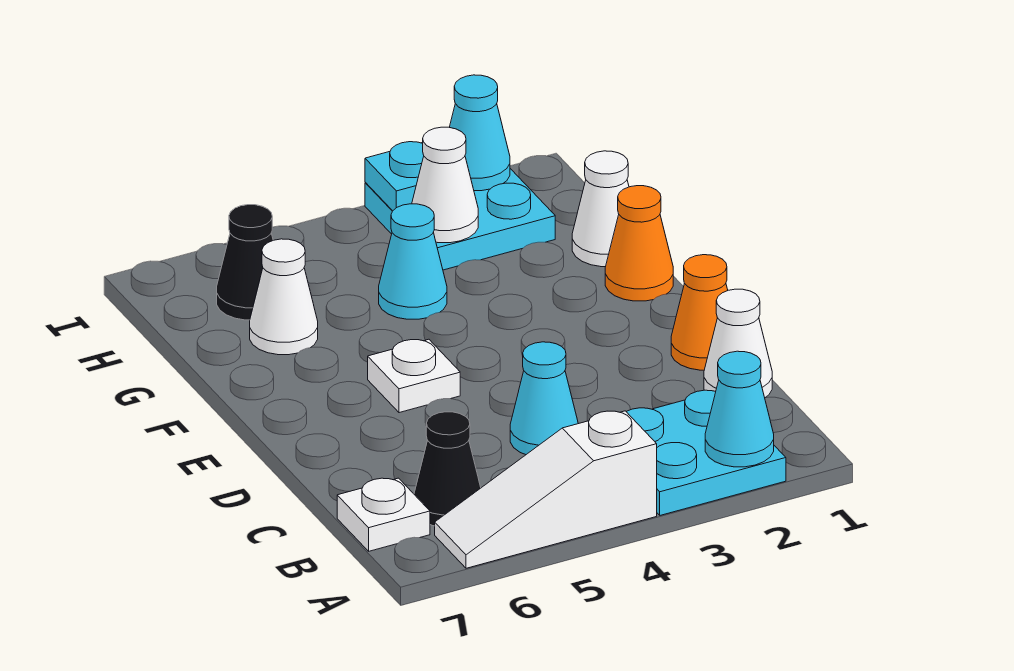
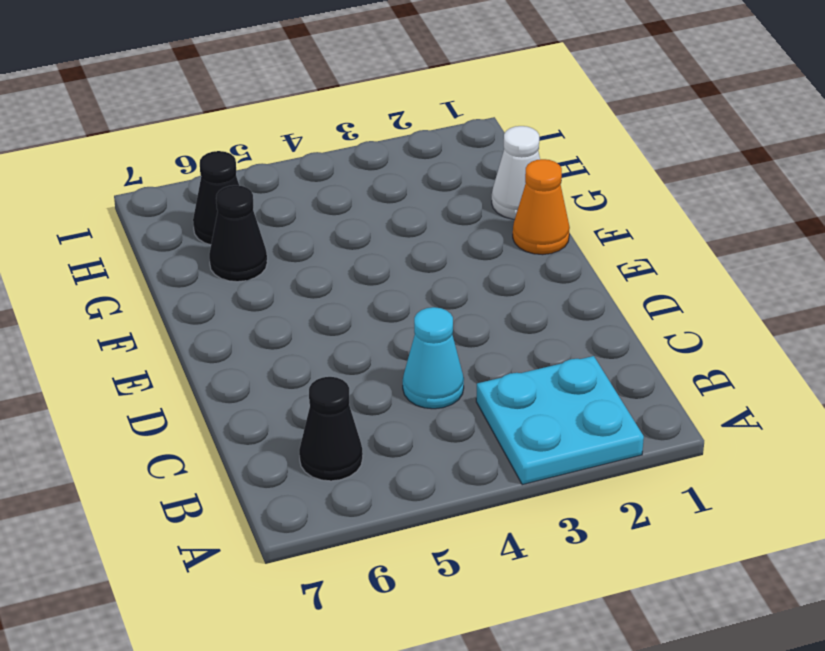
black 1x1 cone [209,185,267,282] -> white 1x1 cone [250,239,318,355]
none -> white 1x3 slope [435,411,657,568]
none -> white 1x1 plate [337,478,430,551]
none -> white 1x1 cone [704,289,772,398]

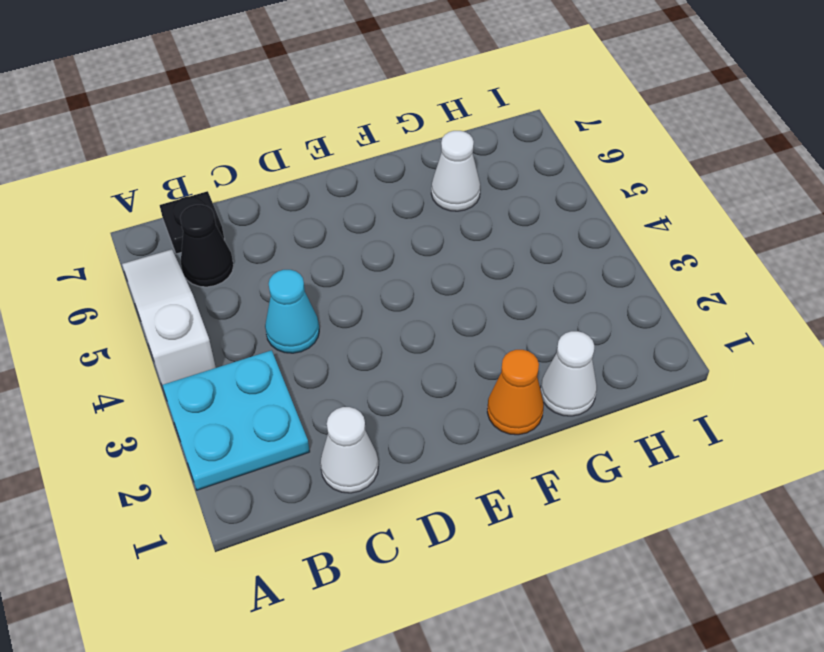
black 1x1 plate [160,191,225,254] -> white 1x1 plate [337,478,430,551]
none -> orange 1x1 cone [671,255,728,370]
none -> white 1x1 plate [368,339,460,413]
none -> cyan 1x1 cone [379,204,447,319]

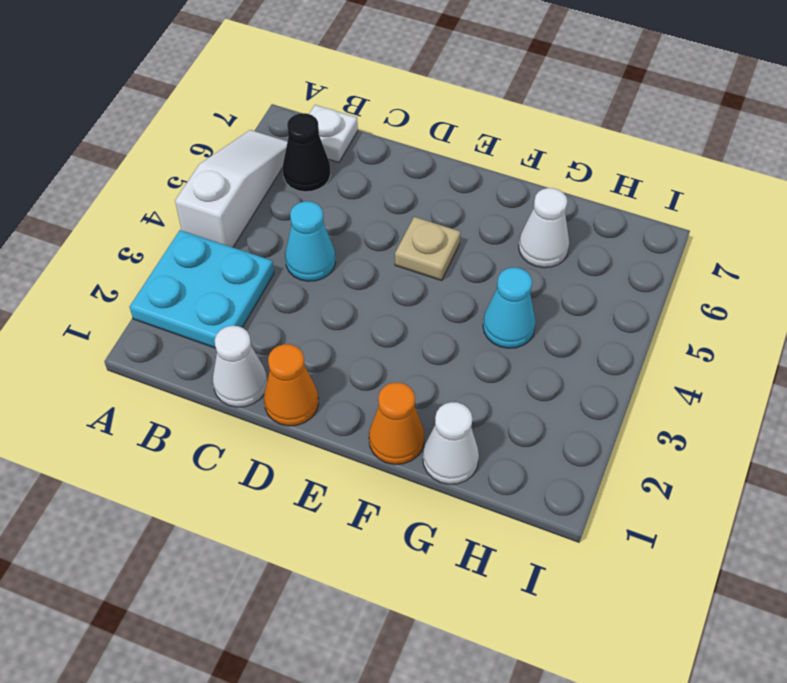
tan 1x1 plate [395,217,460,280] -> white 1x1 plate [368,339,460,413]
none -> cyan 2x2 plate [365,169,555,270]
none -> black 1x1 cone [217,205,273,320]
none -> cyan 1x1 cone [705,351,774,467]

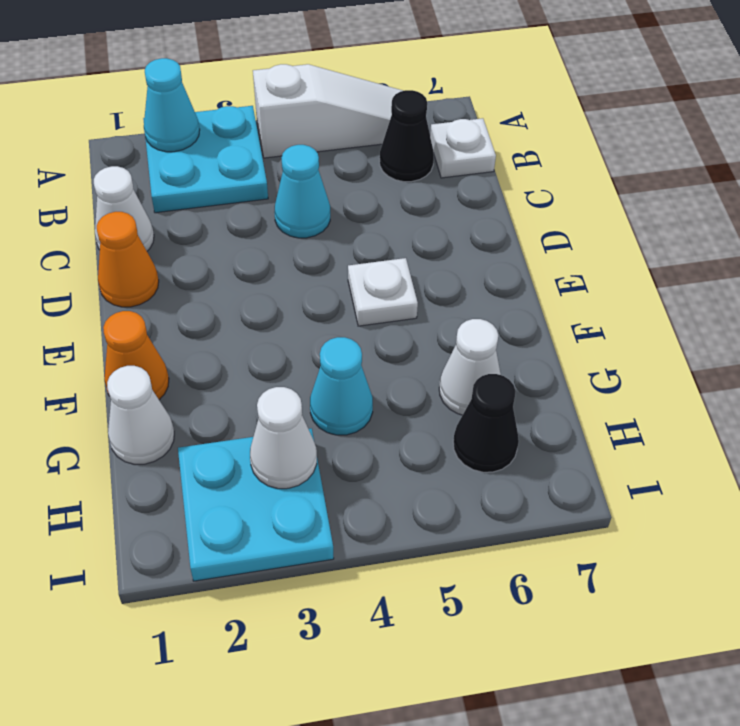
none -> cyan 1x1 cone [449,75,510,191]
none -> cyan 1x1 plate [365,142,424,211]

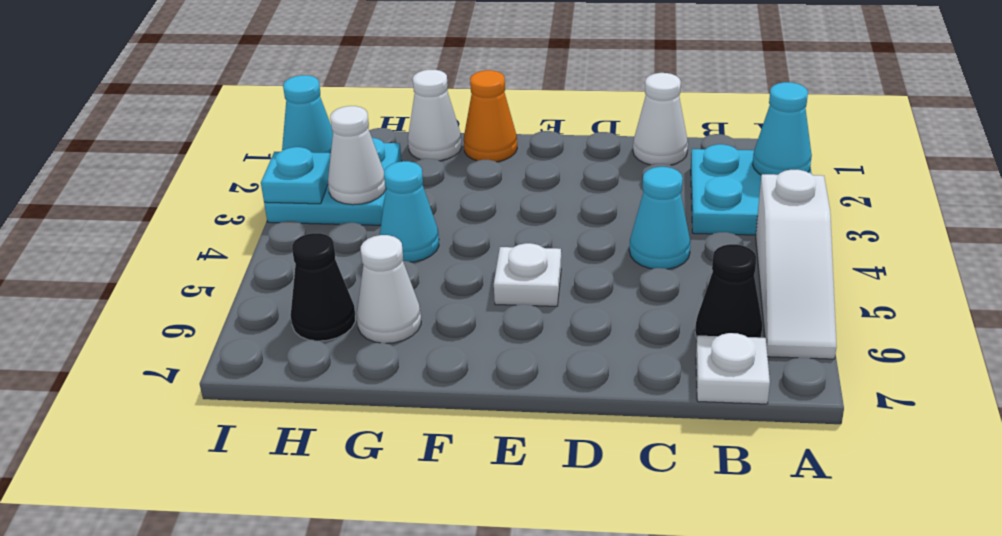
none -> orange 1x1 cone [671,255,728,370]

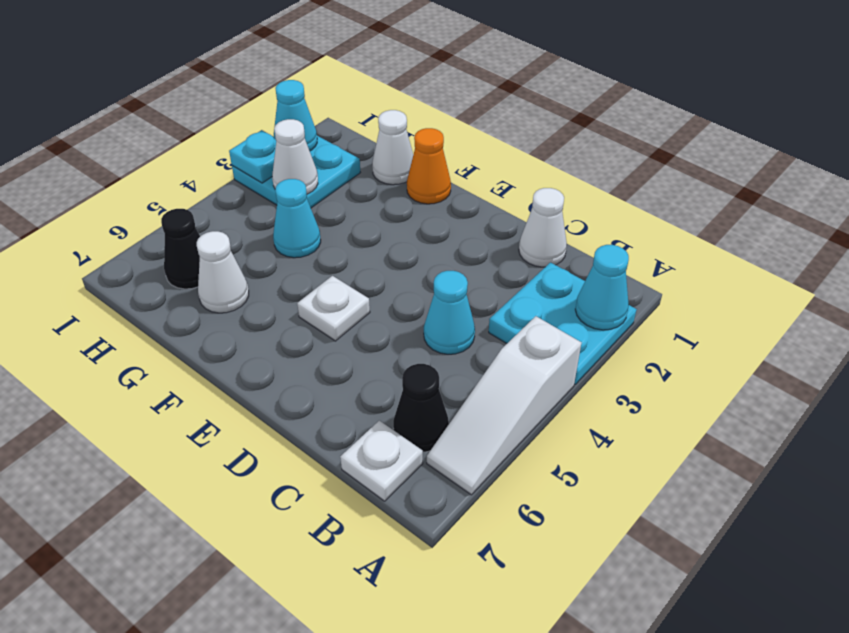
none -> orange 1x1 cone [671,255,728,370]

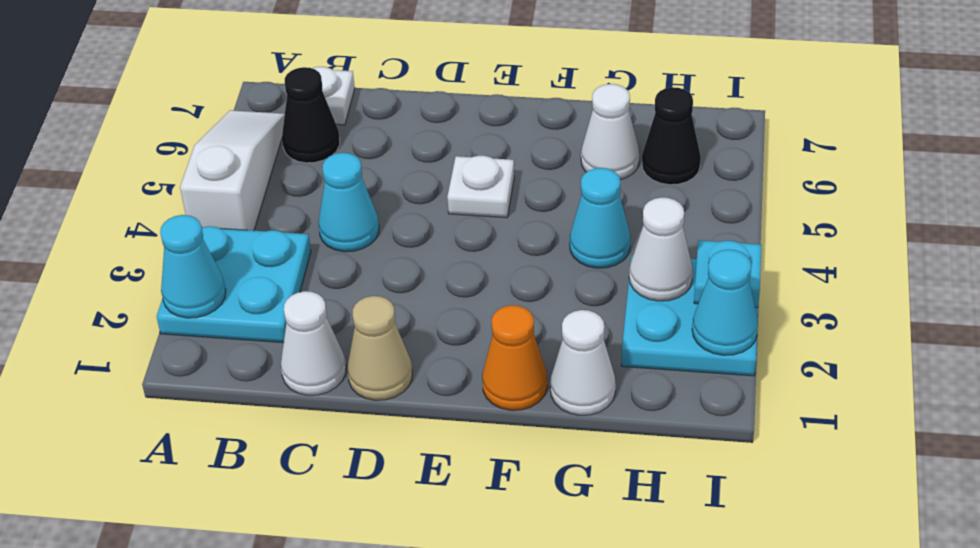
tan 1x1 cone [348,296,412,400] -> orange 1x1 cone [671,255,728,370]

